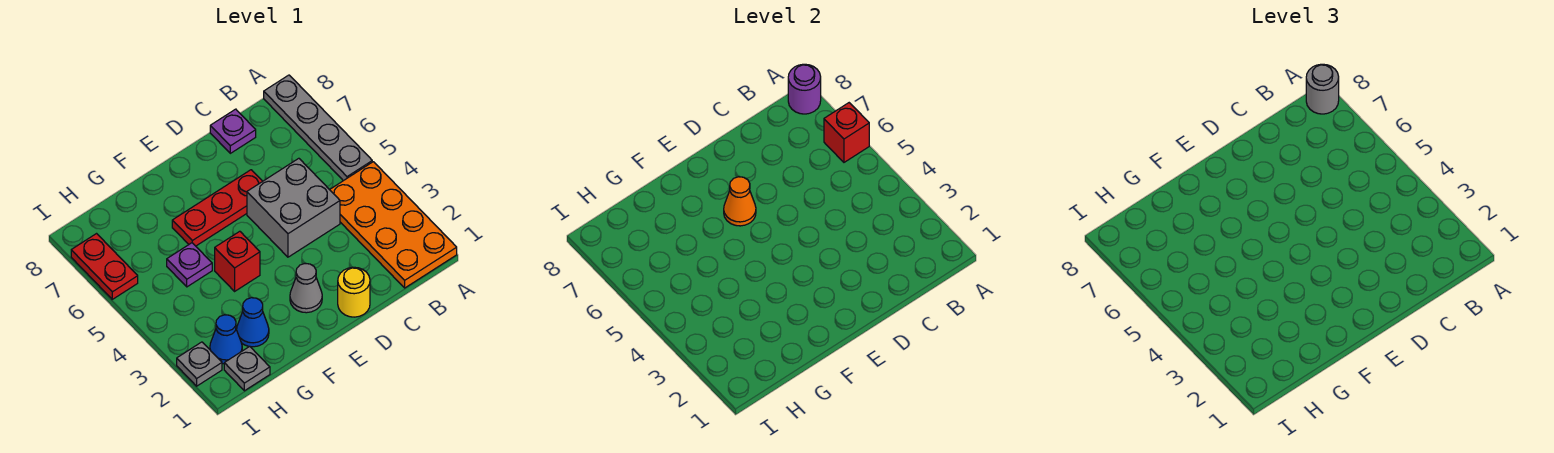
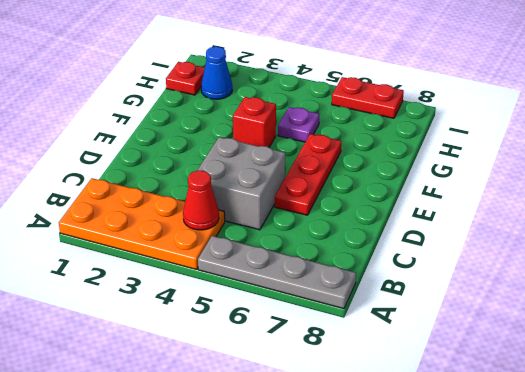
red 1x1 cone [183,170,219,230] -> none
red 1x1 plate [166,62,205,95] -> grey 1x1 plate [224,346,270,391]
none -> purple 1x1 plate [210,109,256,153]
none -> yellow 1x1 round brick [338,267,370,317]
none -> grey 1x1 cone [290,264,322,313]

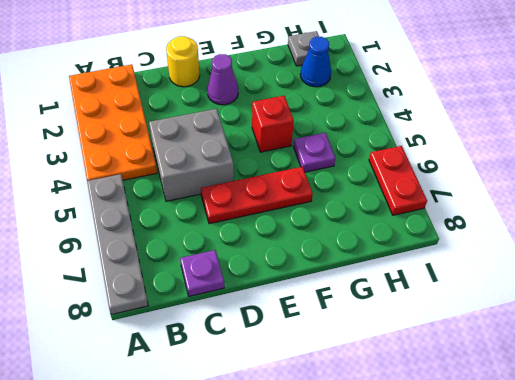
purple 1x1 cone [207,54,238,105] -> grey 1x1 cone [290,264,322,313]
none -> blue 1x1 cone [237,298,269,347]
none -> grey 1x1 plate [177,342,222,386]
none -> red 1x1 brick [824,103,869,162]

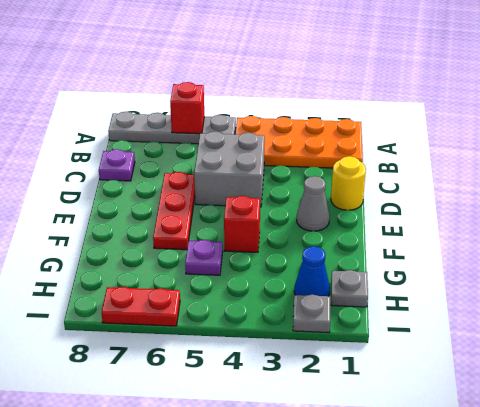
none -> blue 1x1 cone [237,298,269,347]
none -> purple 1x1 round brick [788,64,821,114]
none -> orange 1x1 cone [724,177,756,226]

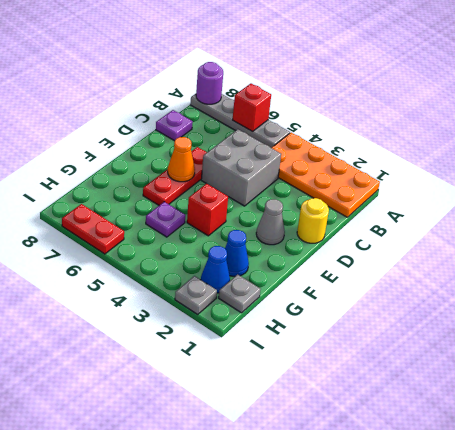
none -> grey 1x1 round brick [1306,64,1339,114]

